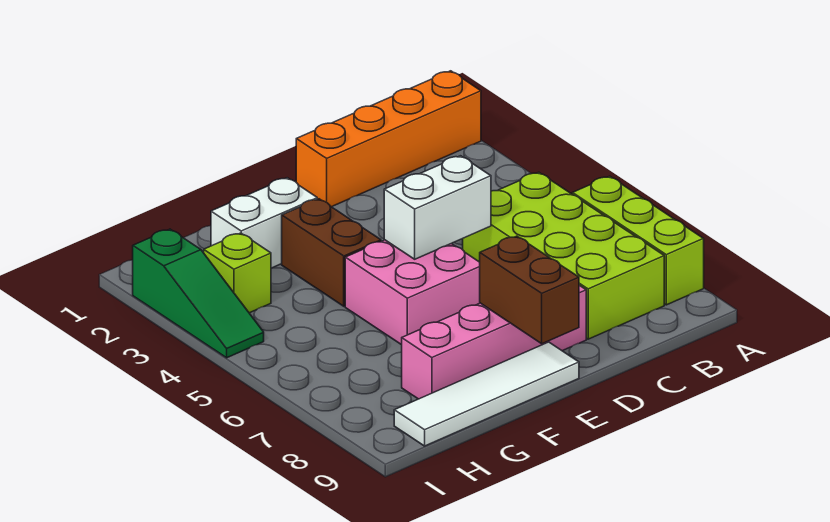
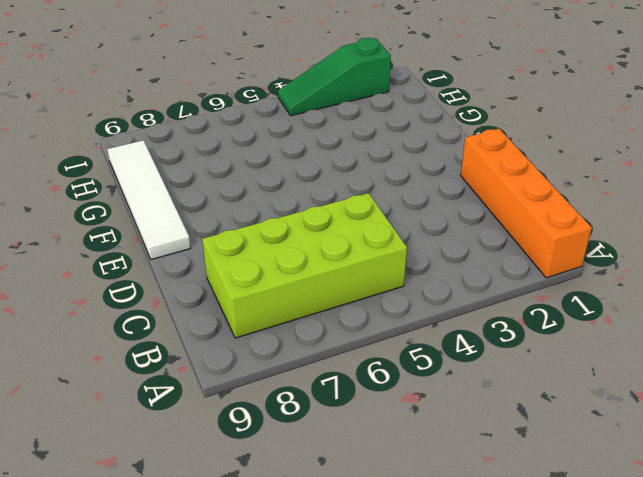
none -> lime 1x3 brick [572,176,704,305]
none -> pink 1x4 brick [402,285,586,399]
none -> pink 2x2 brick [345,240,480,345]

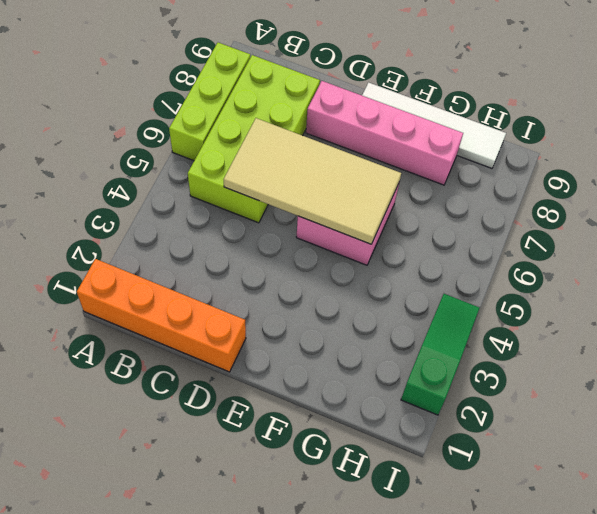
tan 2x4 tile [224,118,401,244] -> white 1x2 brick [384,156,491,259]
none -> white 1x2 brick [211,178,317,268]
none -> brown 1x2 brick [282,199,381,306]
none -> lime 1x1 brick [204,233,271,313]

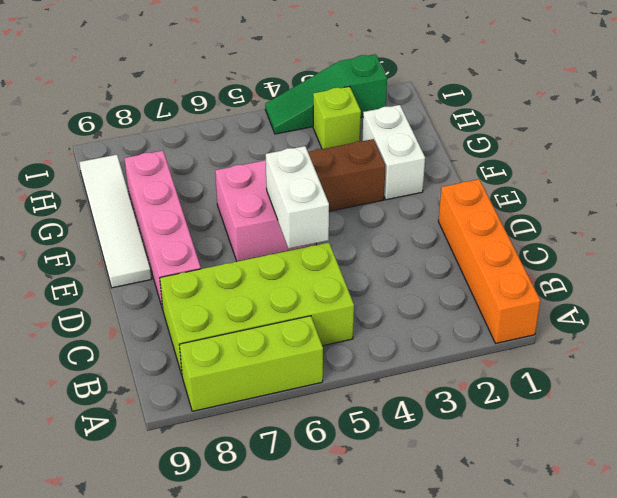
none -> brown 1x2 brick [480,236,579,344]

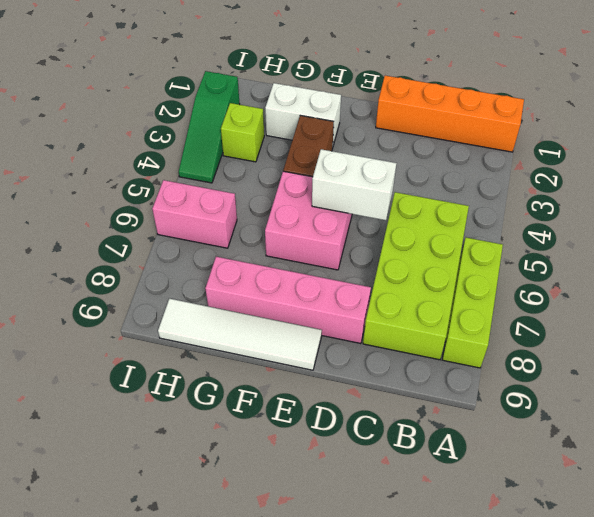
pink 1x2 brick [152,180,237,248] -> none
none -> brown 1x2 brick [480,236,579,344]

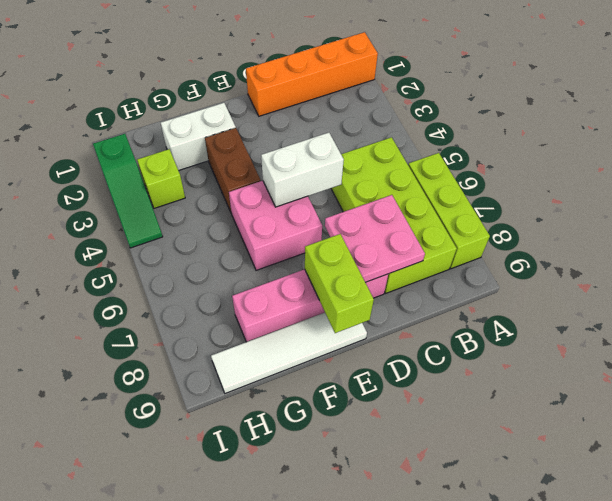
pink 2x2 plate [325,195,425,282] -> none
lime 1x2 brick [305,234,374,333] -> brown 1x2 brick [480,236,579,344]

